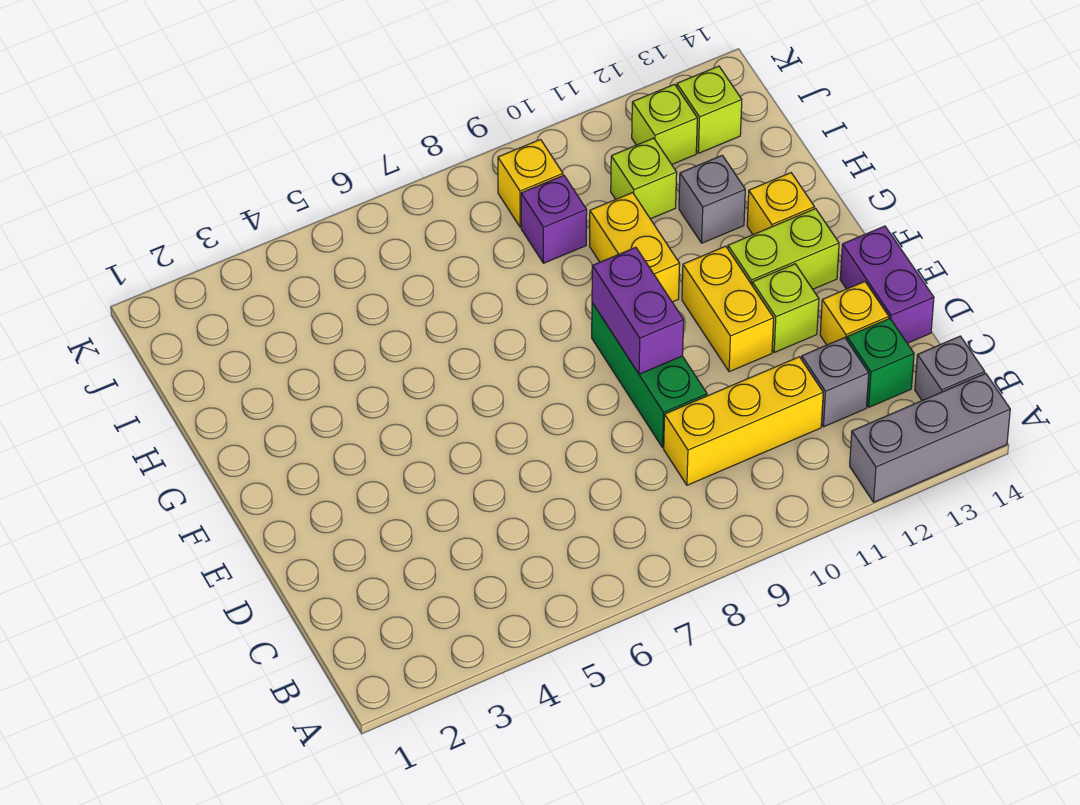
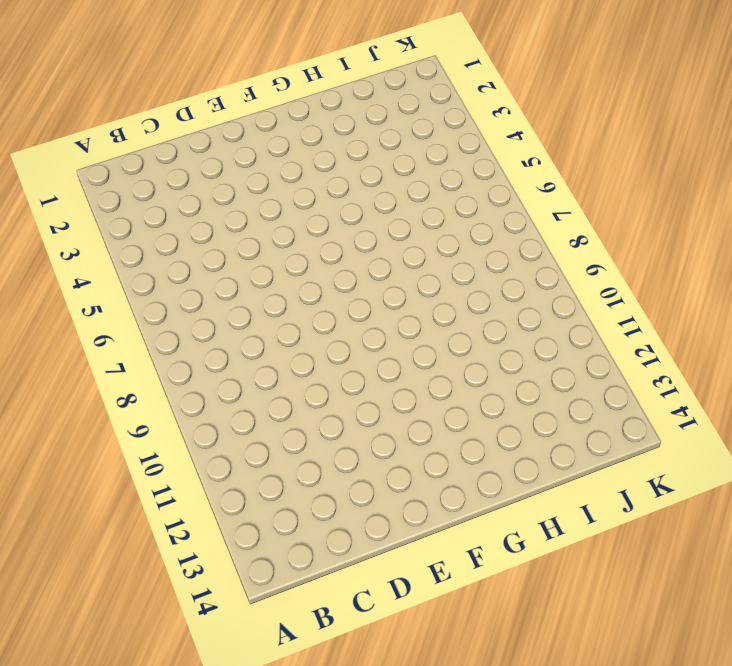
none -> grey 1x3 brick [850,373,1010,502]
none -> grey 1x1 brick [915,336,985,401]
none -> yellow 1x3 brick [664,357,823,485]

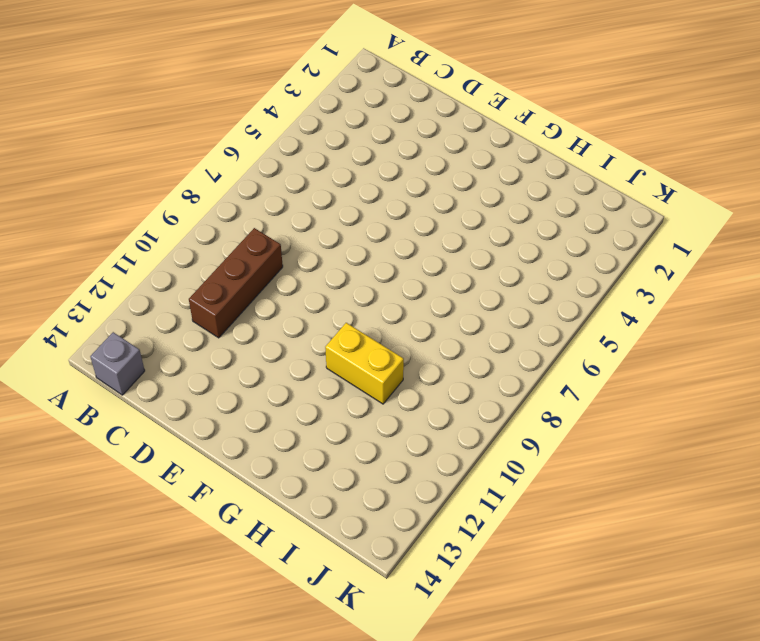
brown 1x3 brick [189,228,283,338] -> yellow 1x3 brick [664,357,823,485]
none -> grey 1x3 brick [850,373,1010,502]
none -> grey 1x1 brick [802,338,869,427]
none -> green 1x1 brick [847,318,914,407]

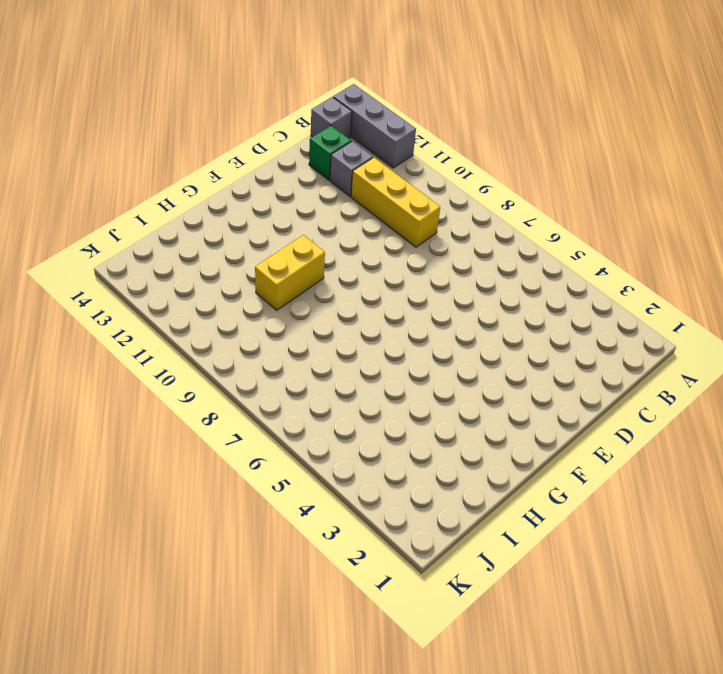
none -> green 1x3 brick [592,303,707,447]
none -> yellow 1x1 brick [820,282,889,345]
none -> purple 1x2 brick [840,226,934,343]

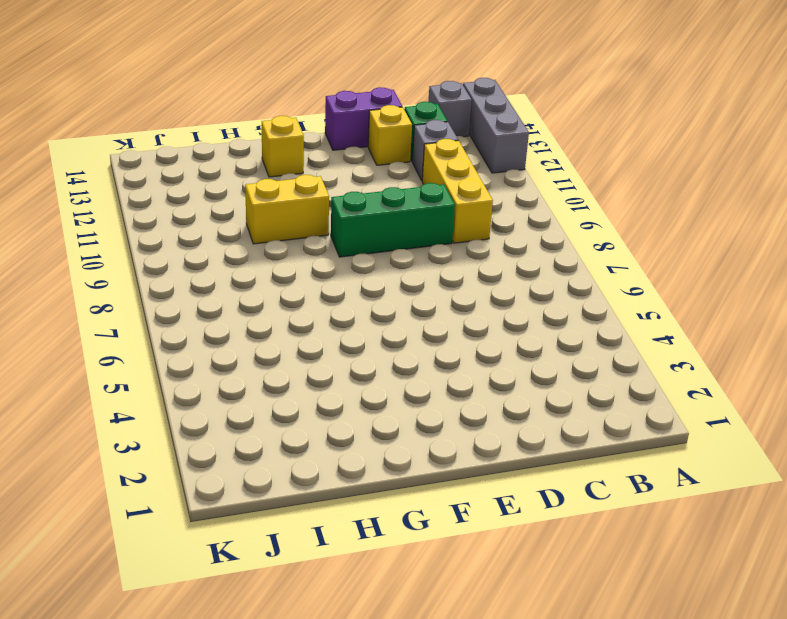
none -> yellow 1x2 brick [682,246,774,372]
none -> lime 1x1 brick [752,264,819,353]
none -> lime 1x2 brick [728,209,839,289]

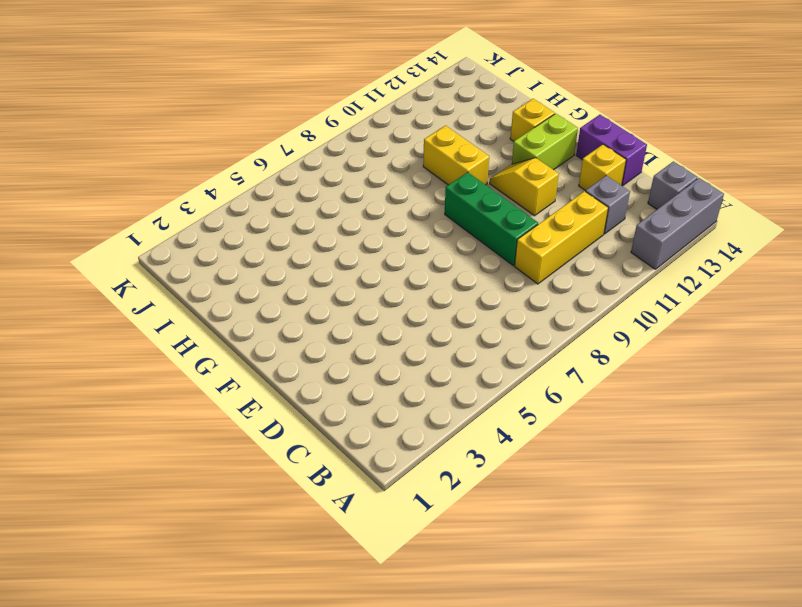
yellow 1x2 slope [490,158,559,216] -> yellow 1x2 brick [682,246,774,372]
none -> green 1x1 brick [847,318,914,407]
none -> lime 1x1 brick [752,264,819,353]
none -> grey 1x1 brick [679,155,745,243]

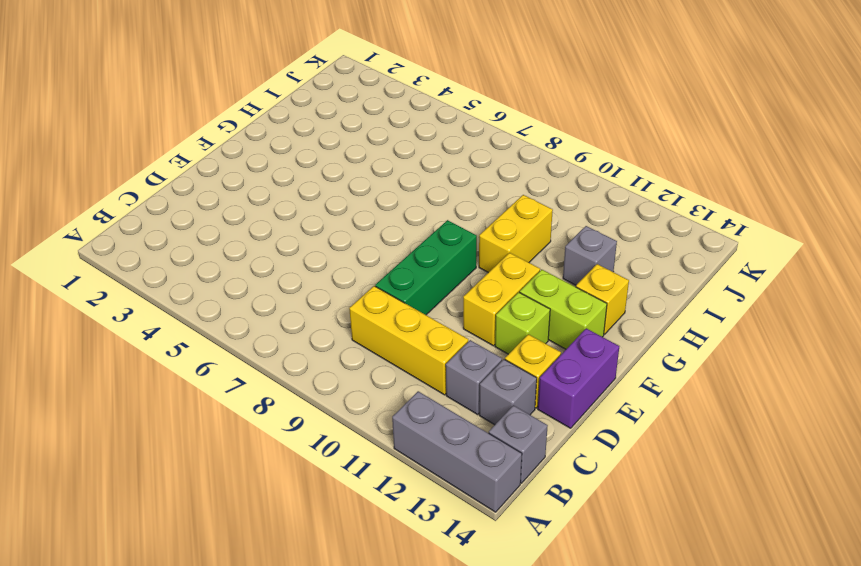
grey 1x1 brick [479,359,537,425] -> green 1x1 brick [847,318,914,407]
none -> purple 1x1 brick [521,175,587,263]
none -> lime 1x1 brick [611,138,677,219]
none -> yellow 1x1 brick [498,140,563,227]

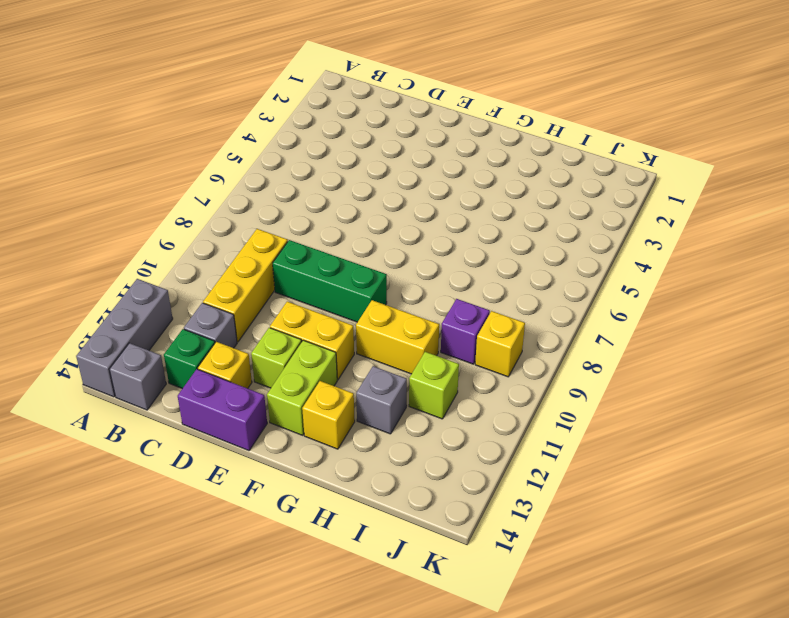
none -> lime 1x1 brick [632,84,697,164]
none -> lime 1x1 brick [677,66,742,153]
none -> purple 1x2 brick [592,247,684,374]

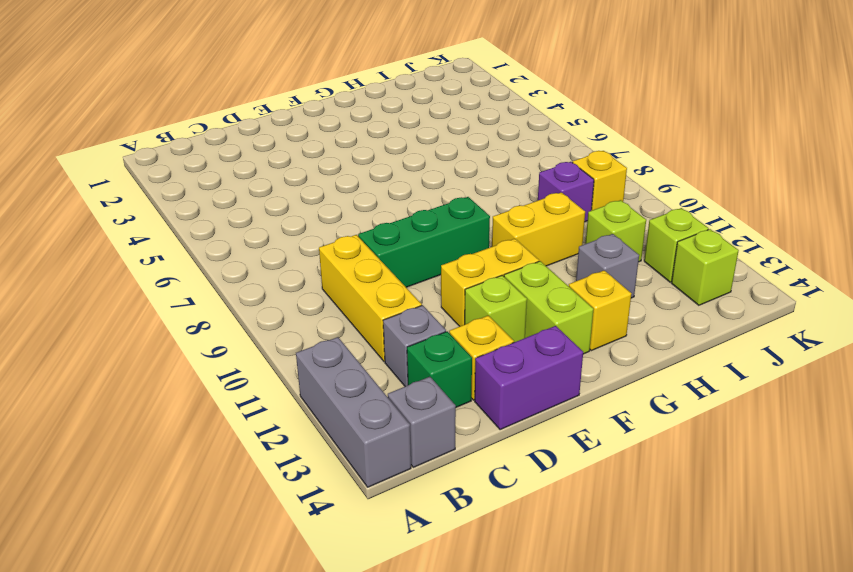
none -> purple 1x2 brick [592,247,684,374]

